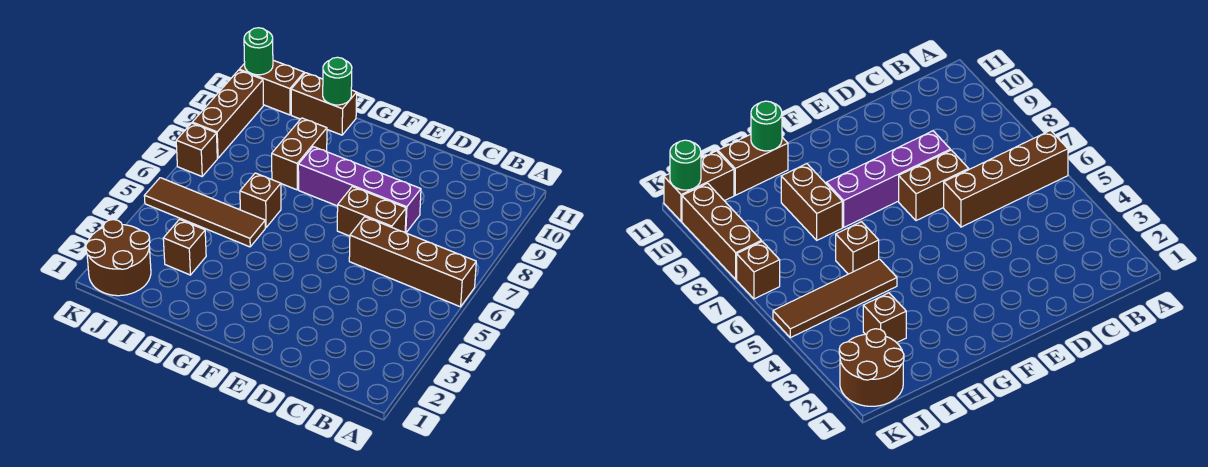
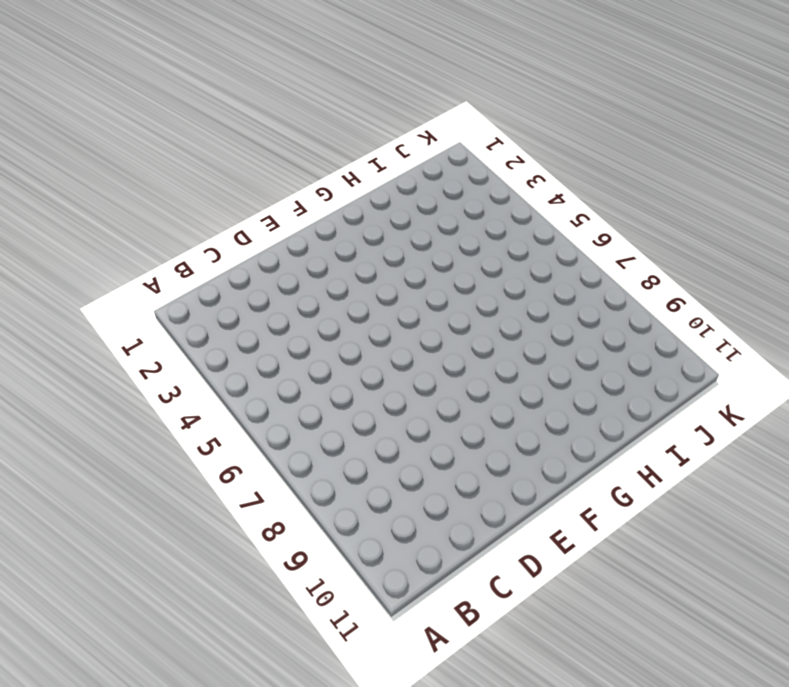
none -> brown 1x4 brick [349,217,476,307]
none -> brown 1x2 brick [337,187,406,236]
none -> purple 1x4 brick [298,147,421,233]

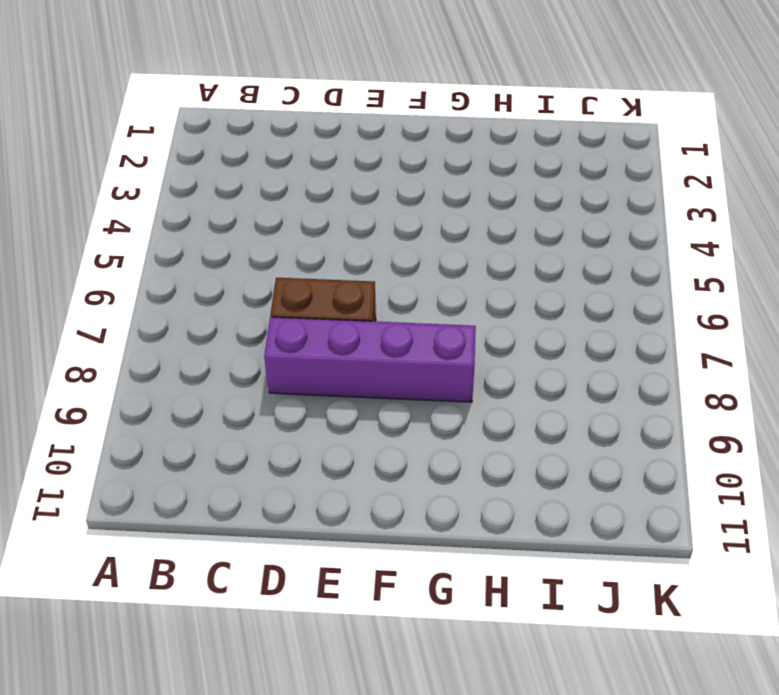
none -> brown 1x4 brick [349,217,476,307]
none -> brown 1x4 tile [144,178,265,247]
none -> brown 1x1 brick [240,173,281,228]

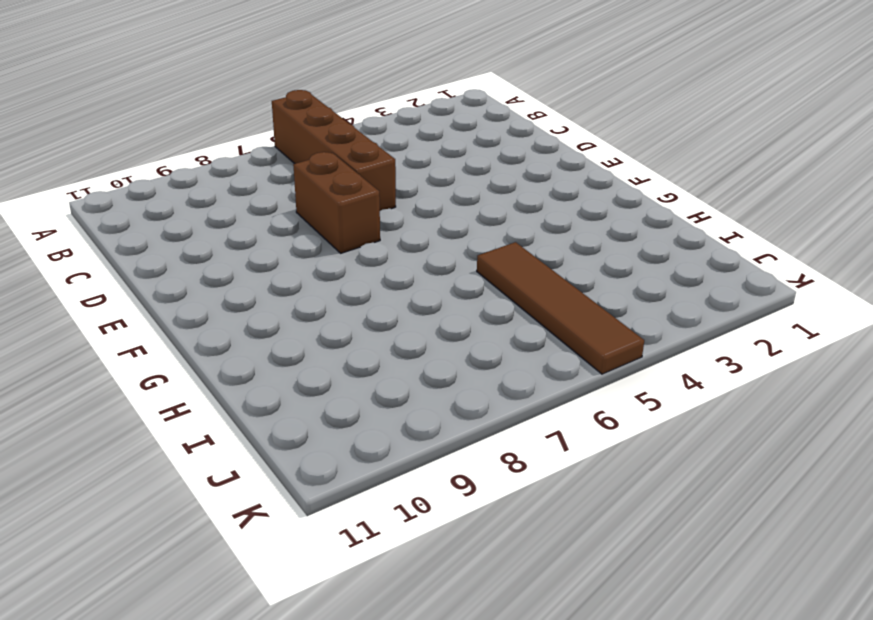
none -> purple 1x4 brick [298,147,421,233]
none -> brown 1x1 brick [240,173,281,228]
none -> brown 1x2 brick [272,118,327,190]

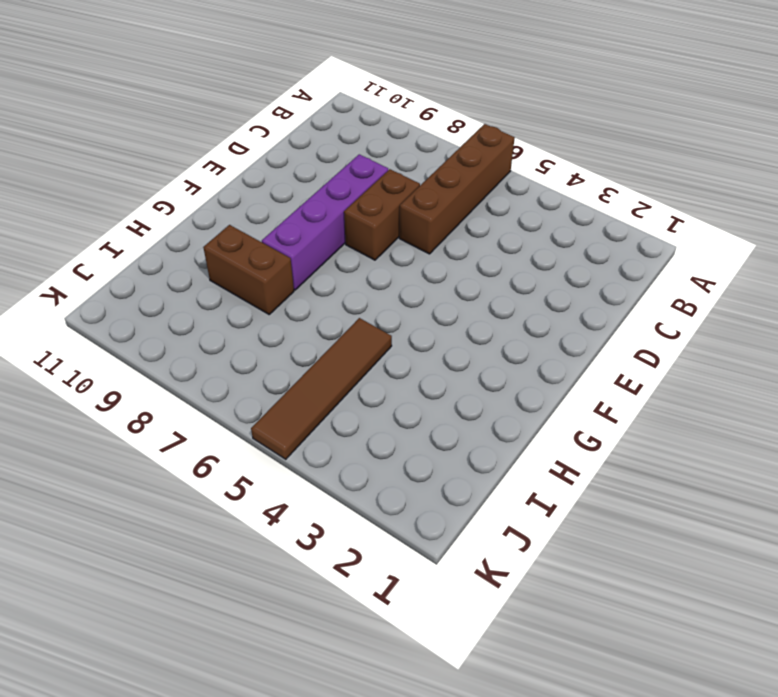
none -> brown 1x1 brick [240,173,281,228]
none -> brown 1x2 brick [291,73,357,135]
none -> brown 1x1 brick [163,219,206,275]

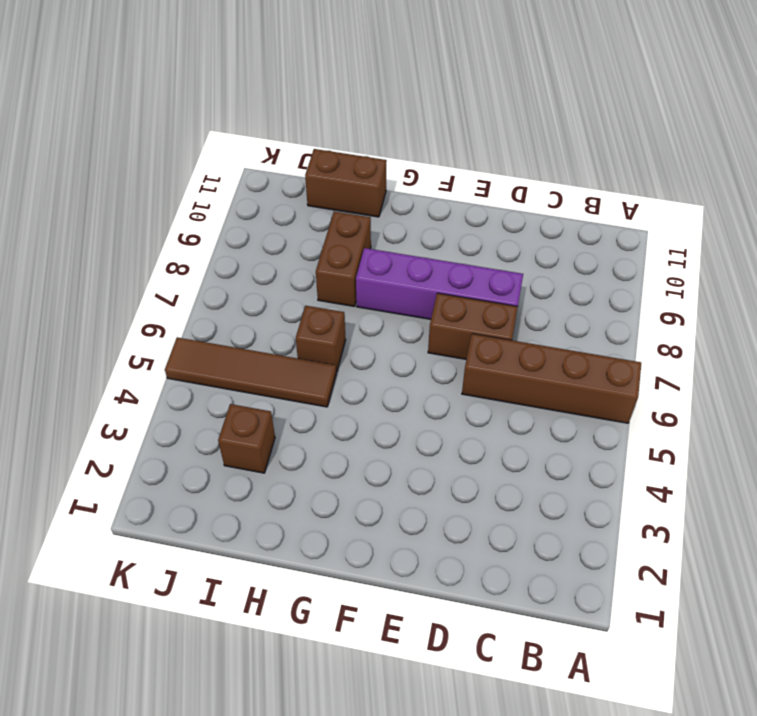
none -> brown 2x2 round brick [86,220,151,296]
none -> brown 1x2 brick [239,60,304,115]
none -> brown 1x1 brick [176,123,217,176]

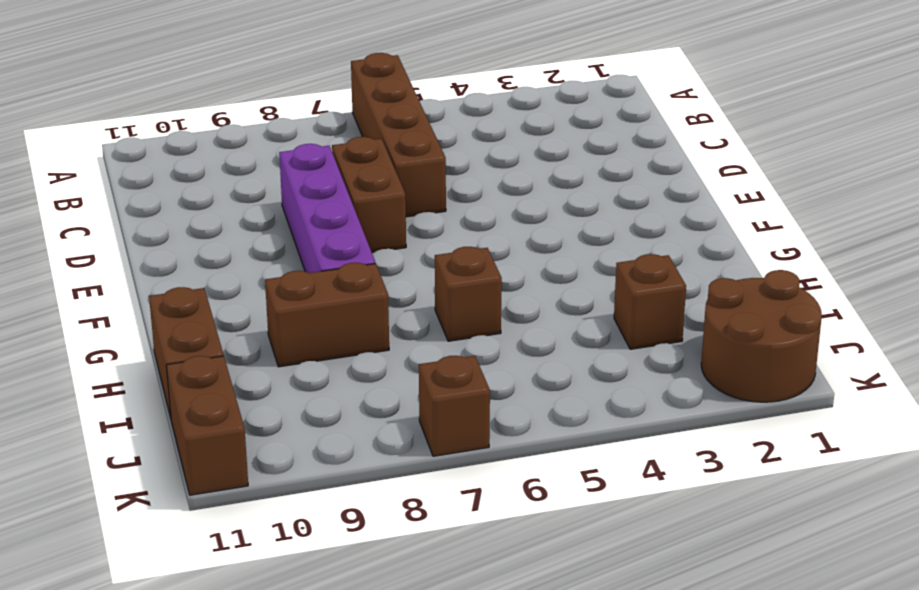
none -> brown 1x4 tile [144,178,265,247]
none -> brown 1x3 brick [192,70,263,158]
none -> green 1x1 round brick [323,57,352,105]

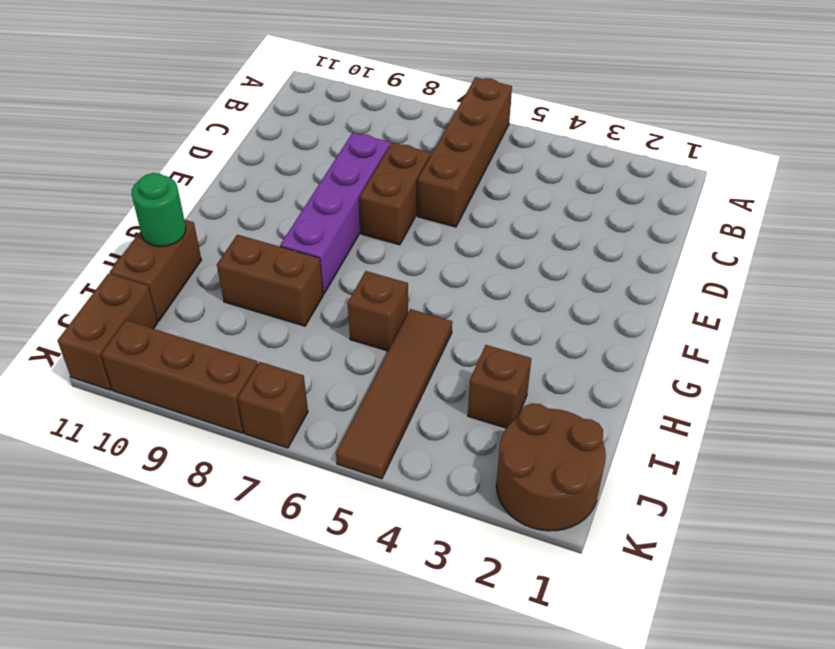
none -> green 1x1 round brick [244,28,273,75]

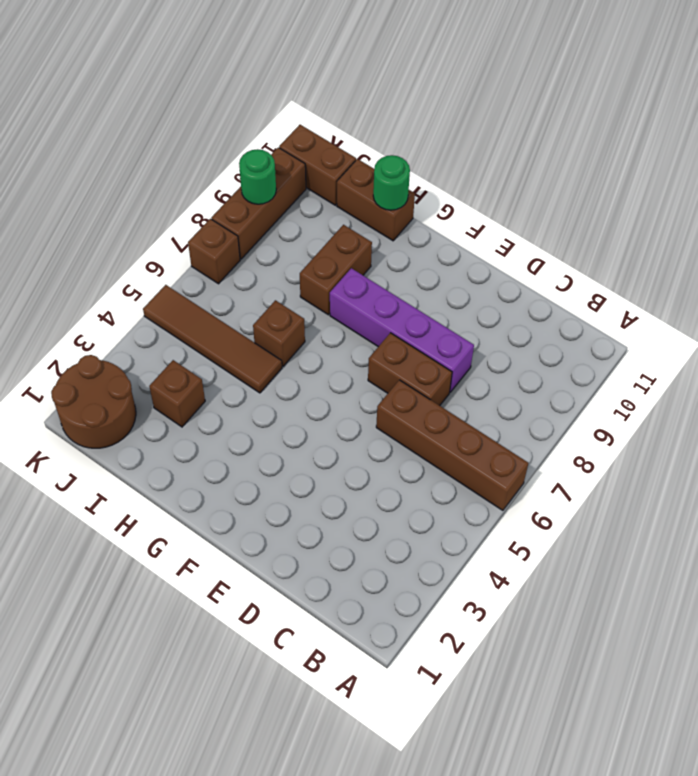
green 1x1 round brick [239,149,276,204] -> green 1x1 round brick moved to [244,28,273,75]

